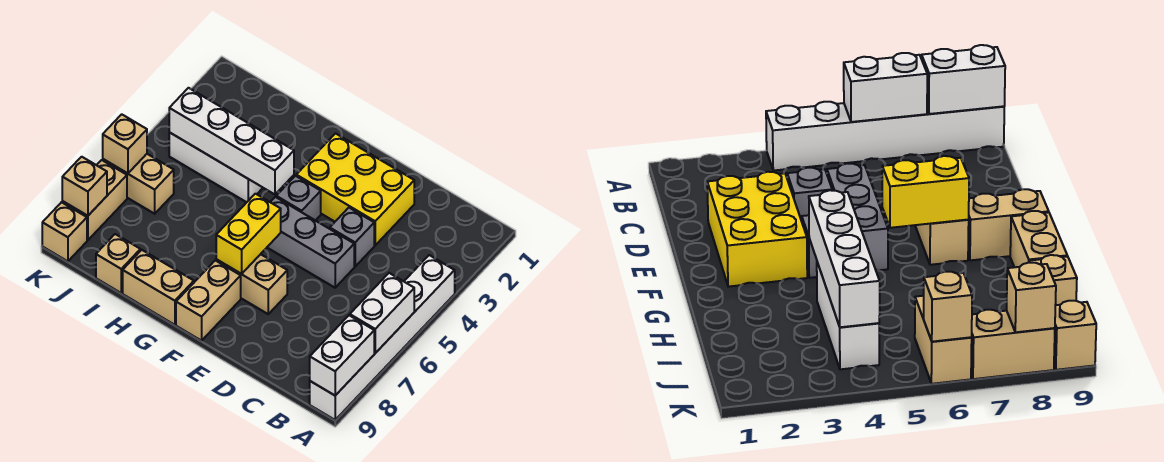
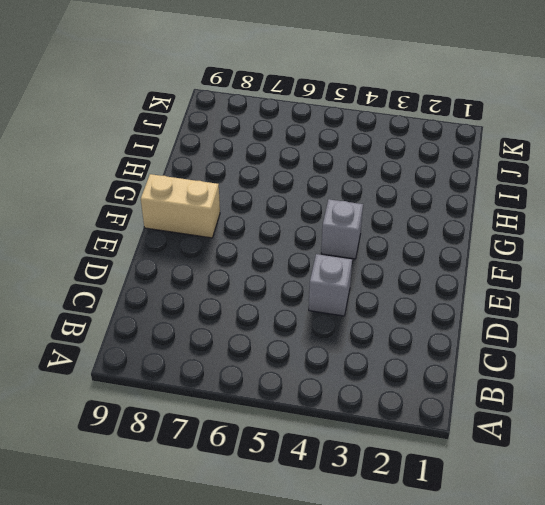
none -> white 1x6 brick [310,255,455,420]
none -> yellow 2x3 brick [296,134,414,245]
none -> grey 1x3 brick [267,197,354,288]

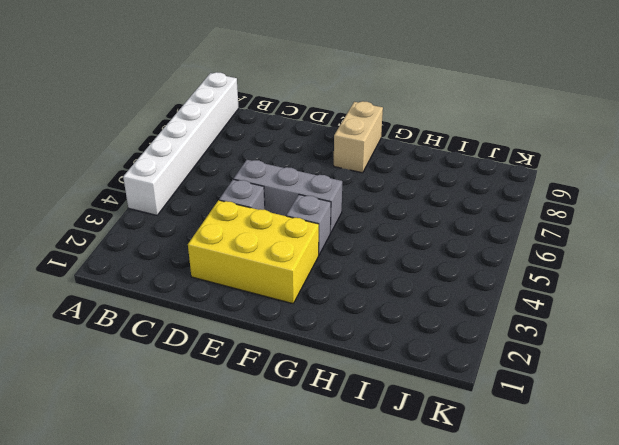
none -> tan 1x2 brick [216,254,287,314]
none -> tan 1x2 brick [123,250,194,325]
none -> white 1x3 brick [169,132,263,202]

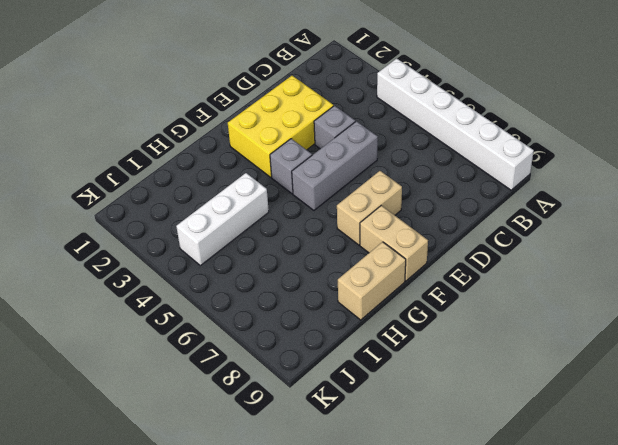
none -> tan 1x1 brick [96,234,140,293]
none -> tan 1x2 brick [103,154,174,214]
none -> tan 1x2 brick [62,160,127,240]

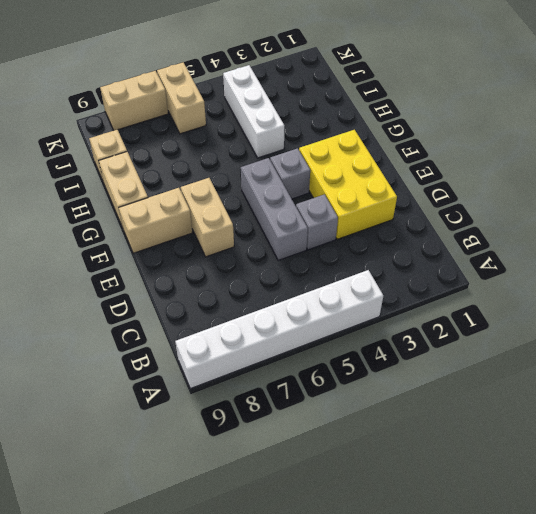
none -> tan 1x1 brick [42,202,87,261]
none -> white 1x2 brick [350,273,414,353]
none -> white 1x2 brick [310,315,374,395]

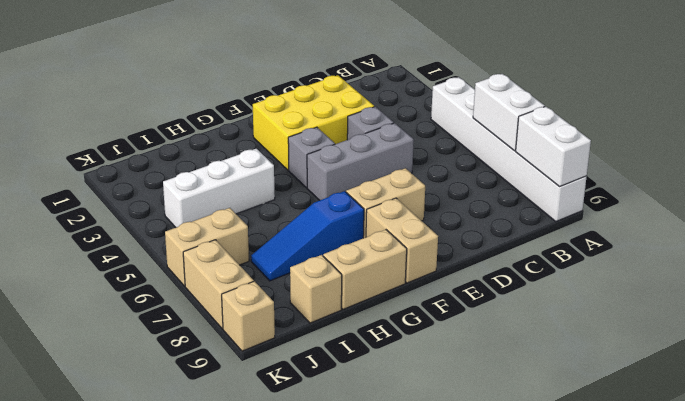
blue 1x3 slope [251,191,364,281] -> none
none -> yellow 1x2 brick [216,194,281,274]
none -> white 1x4 brick [169,88,294,194]
none -> tan 1x1 brick [103,114,147,173]

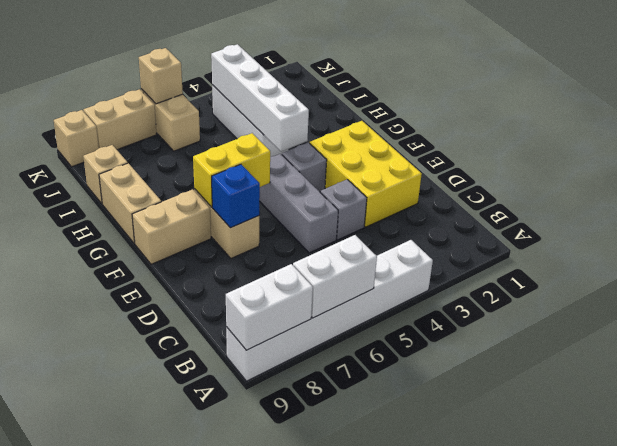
blue 1x1 brick [212,164,260,228] -> none
none -> tan 1x1 brick [62,157,107,216]

